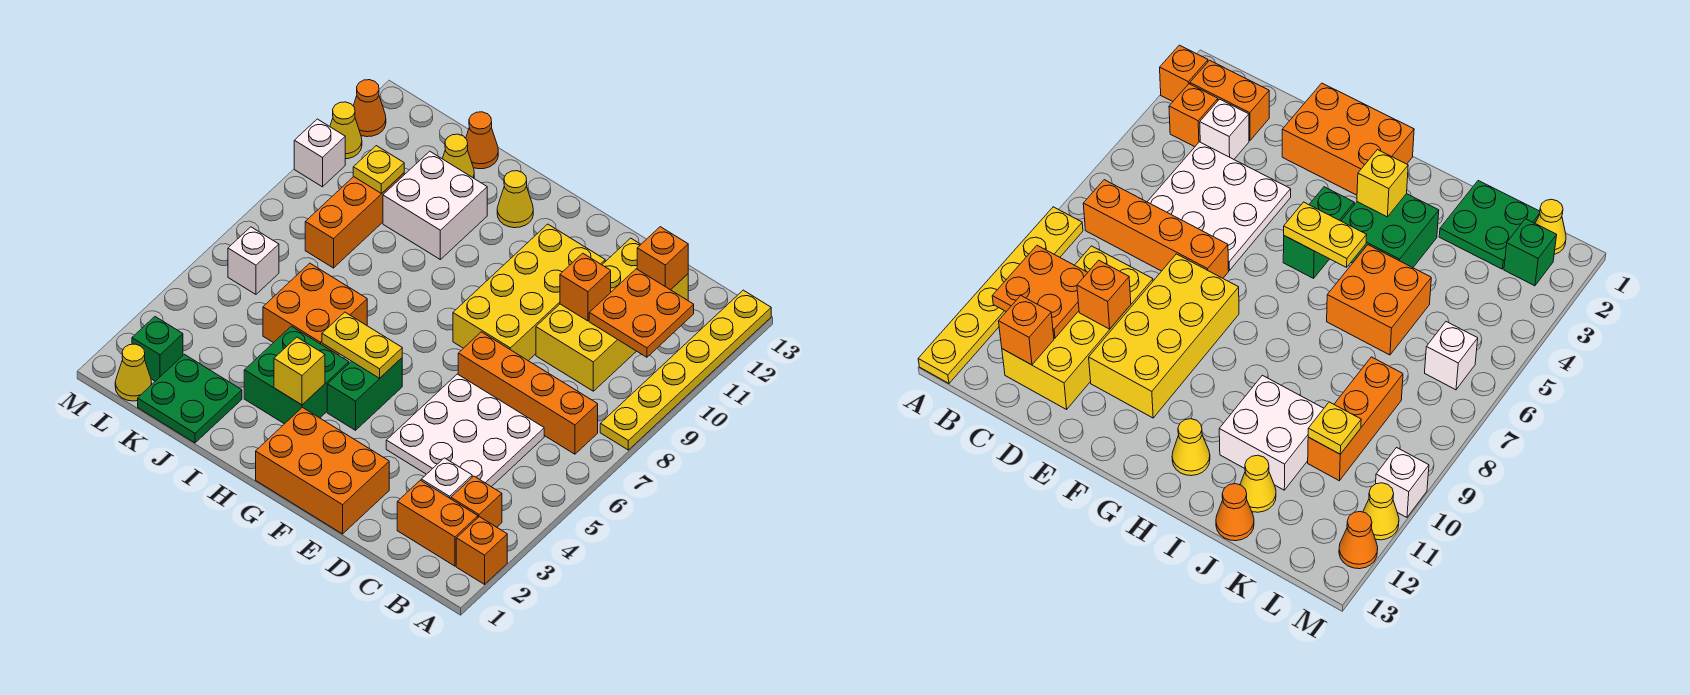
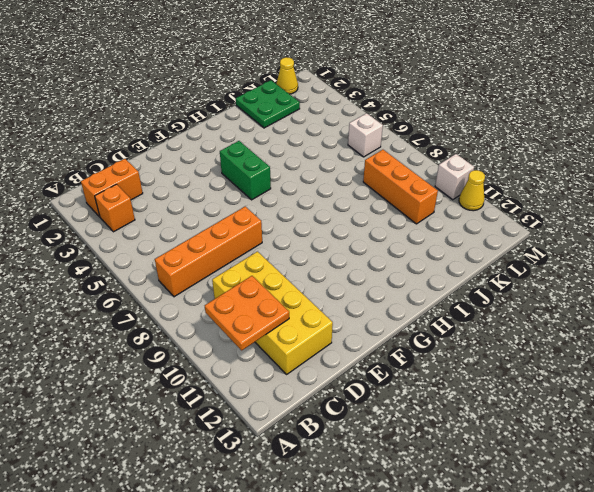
none -> orange 1x1 brick [456,517,507,584]
none -> yellow 1x6 plate [600,290,771,450]
none -> white 1x1 brick [421,458,472,499]
none -> white 3x3 plate [386,374,544,487]

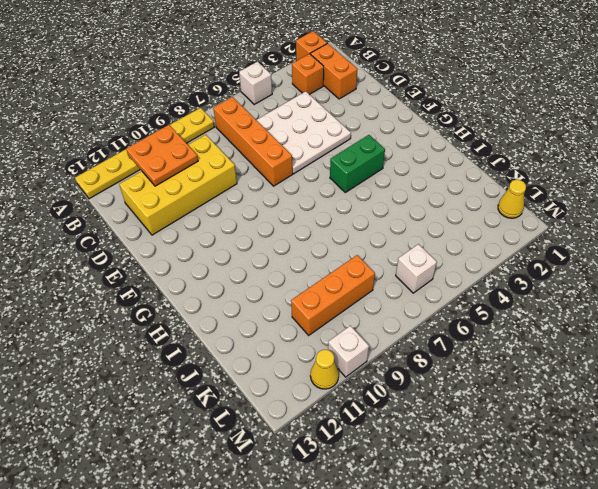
white 1x1 brick [239,62,272,104] -> white 1x1 brick moved to [421,458,472,499]
none -> orange 2x3 brick [256,407,389,534]
none -> yellow 2x4 brick [453,224,605,361]
none -> green 2x2 brick [244,326,349,424]
none -> yellow 1x1 cone [497,171,533,228]

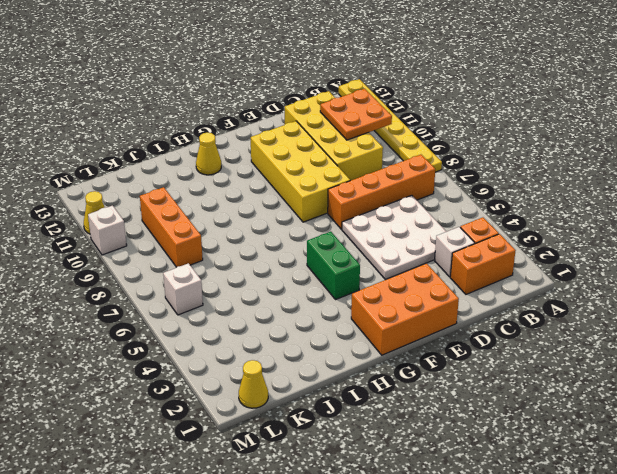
none -> orange 1x1 brick [456,517,507,584]
none -> green 2x2 brick [244,326,349,424]
none -> orange 2x2 brick [263,263,367,355]
none -> white 2x2 brick [383,151,487,259]

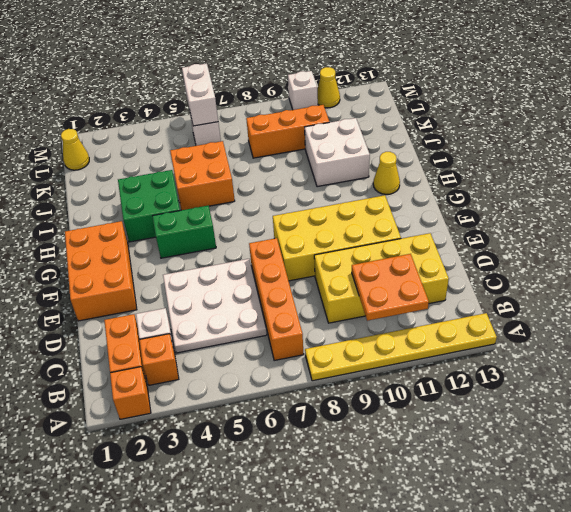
white 1x2 brick [182,64,218,126] -> none
none -> green 2x2 plate [138,354,242,443]
none -> yellow 1x1 cone [442,134,474,178]
none -> orange 1x1 cone [466,112,498,169]
none -> green 1x1 brick [132,317,183,381]

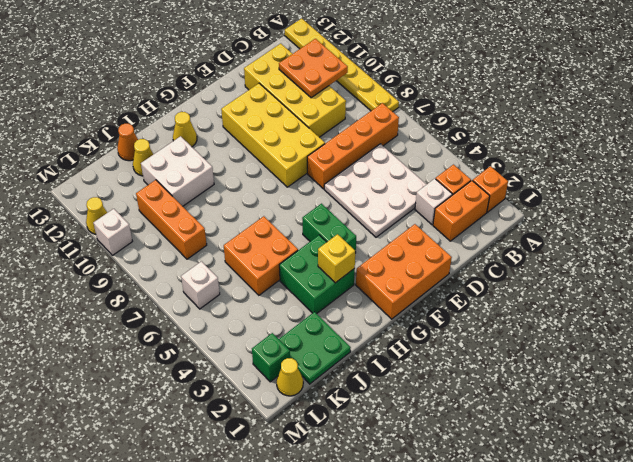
none -> orange 1x1 cone [353,80,386,137]
none -> orange 1x1 brick [637,227,688,290]
none -> orange 1x1 brick [560,253,611,321]
none -> yellow 1x2 plate [322,312,402,378]

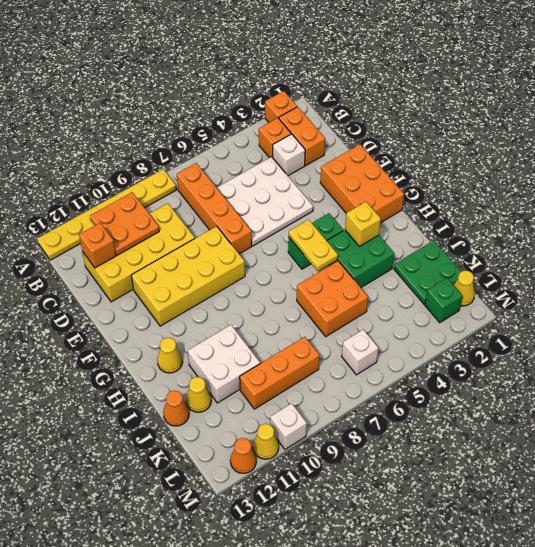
none -> orange 1x1 brick [560,253,611,321]
none -> yellow 1x1 plate [353,146,404,194]

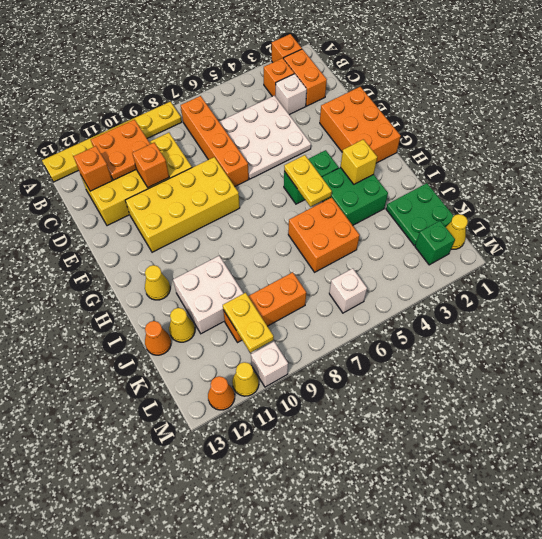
yellow 1x2 plate [223,293,274,353] -> yellow 1x1 plate [353,146,404,194]

